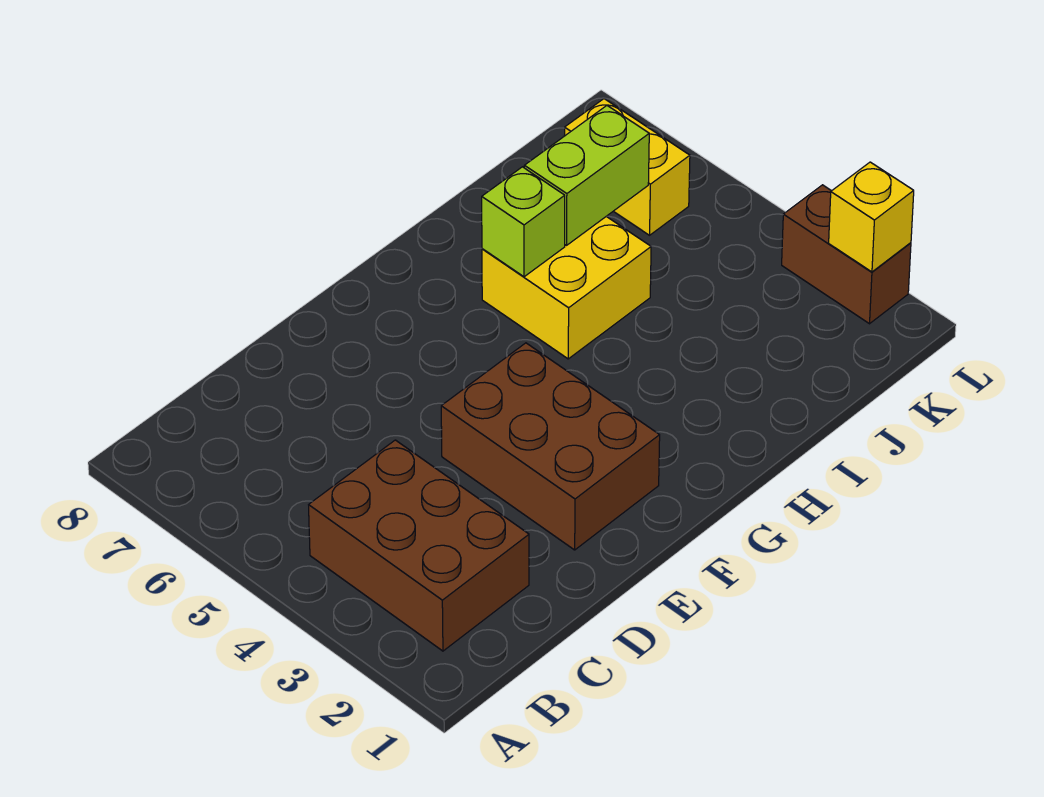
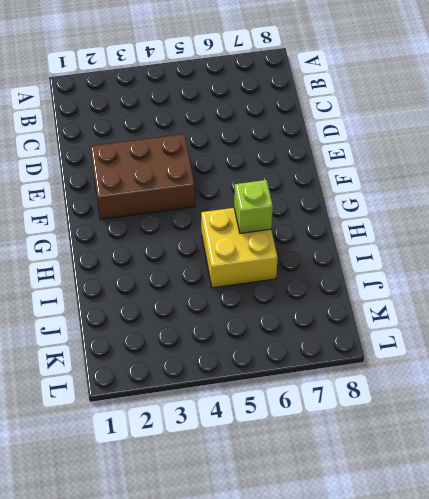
none -> brown 2x3 brick [309,440,529,651]
none -> yellow 1x2 brick [564,99,690,235]

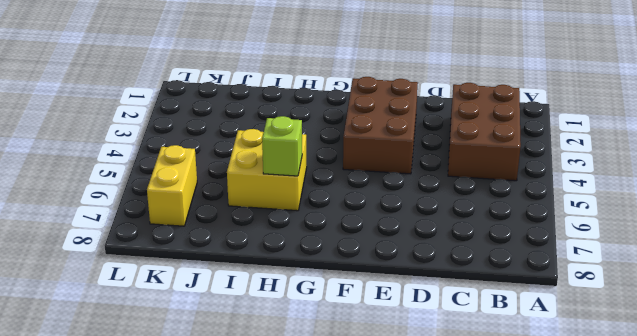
none -> brown 1x2 brick [782,185,911,324]
none -> lime 1x2 brick [524,106,649,245]

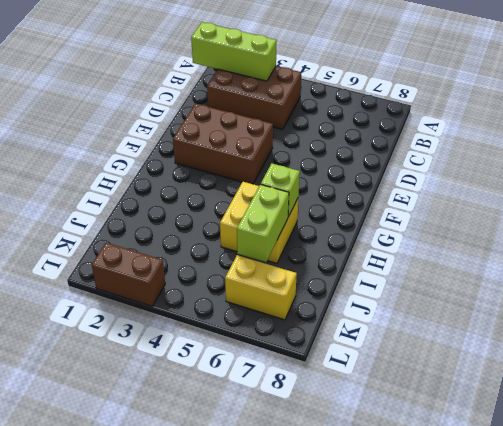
lime 1x3 brick [191,22,277,81] -> none
none -> yellow 1x1 brick [829,162,914,272]

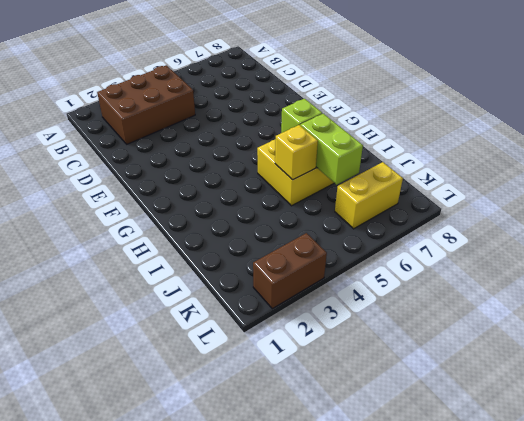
yellow 1x1 brick [275,125,318,180] -> yellow 1x1 brick moved to [829,162,914,272]
none -> brown 2x3 brick [441,343,660,550]

